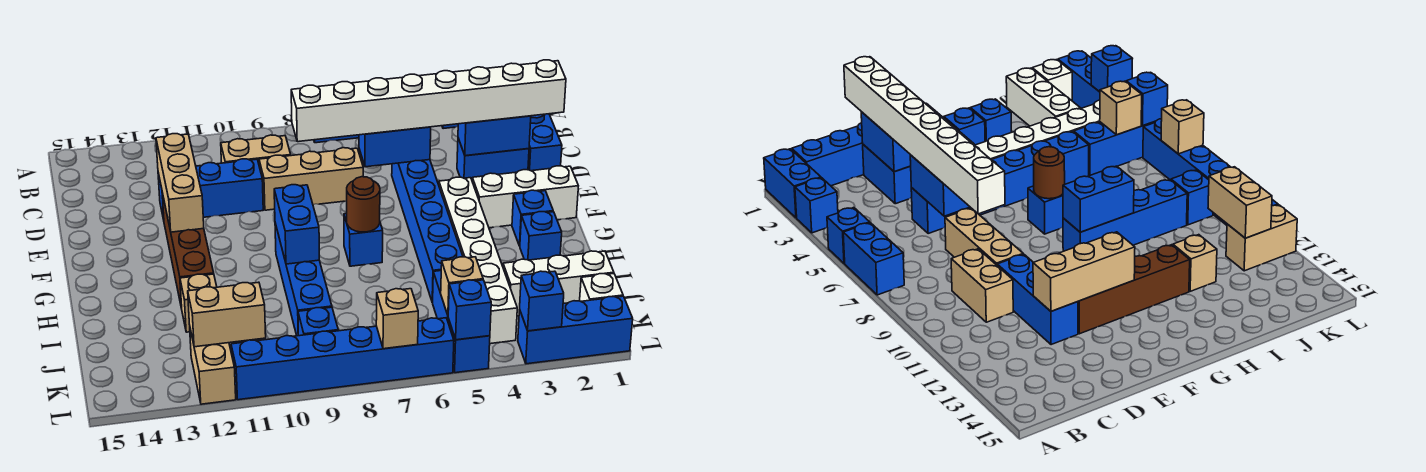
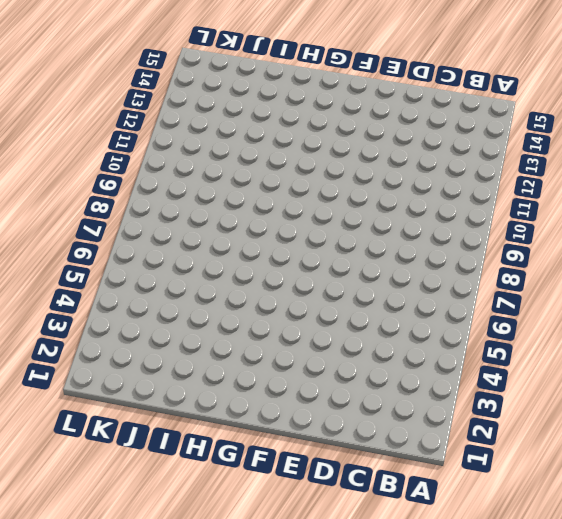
none -> blue 1x2 brick [764,149,821,218]
none -> blue 1x1 brick [795,178,838,233]
none -> blue 1x1 brick [827,208,870,264]
none -> blue 1x2 brick [843,223,904,295]

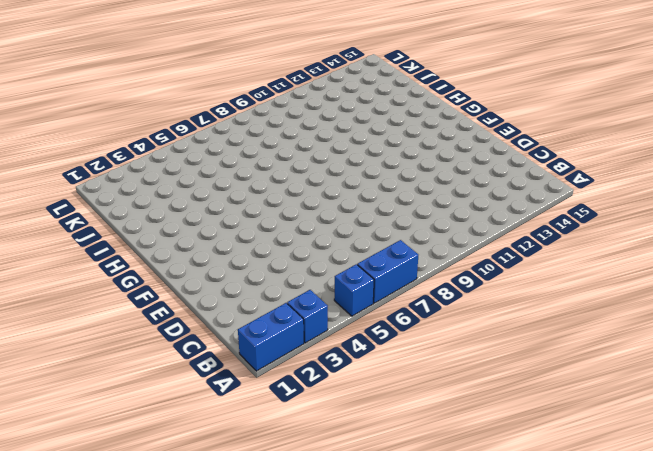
none -> blue 1x3 brick [528,114,562,171]
none -> tan 1x2 brick [221,135,291,163]
none -> blue 1x2 brick [457,138,529,179]
none -> blue 1x6 brick [392,160,463,302]

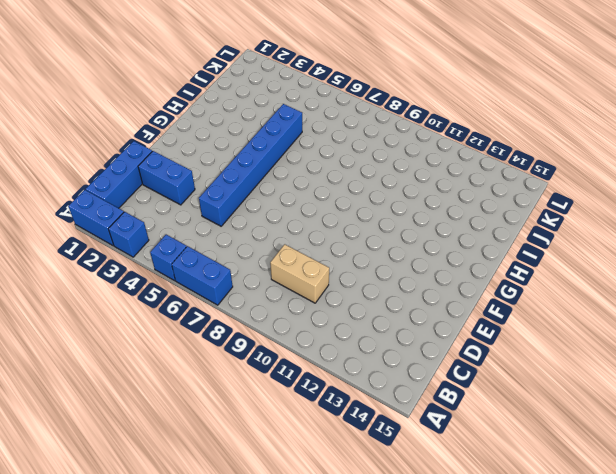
none -> tan 1x3 brick [259,148,363,210]
none -> blue 1x3 brick [158,159,263,220]
none -> brown 1x4 brick [162,193,214,309]
none -> white 1x3 brick [472,166,578,228]

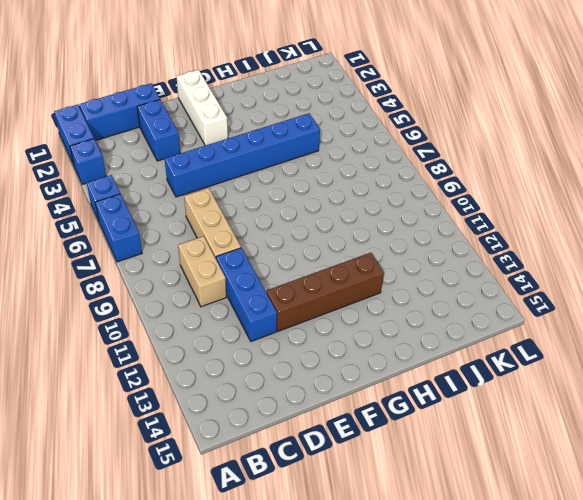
none -> white 1x6 brick [439,177,517,344]
none -> blue 1x1 brick [512,190,553,246]
none -> blue 1x1 brick [344,213,383,266]
none -> blue 1x4 brick [275,223,332,336]

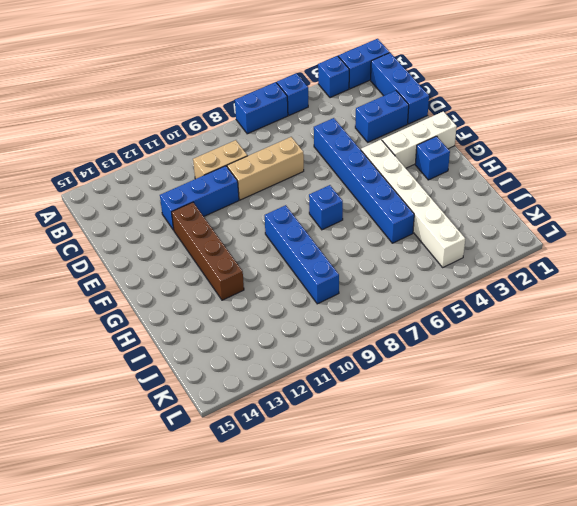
none -> blue 1x1 brick [520,212,562,260]
none -> tan 1x1 brick [180,274,217,332]
none -> white 1x3 brick [503,251,614,316]
none -> blue 1x3 brick [432,271,490,373]

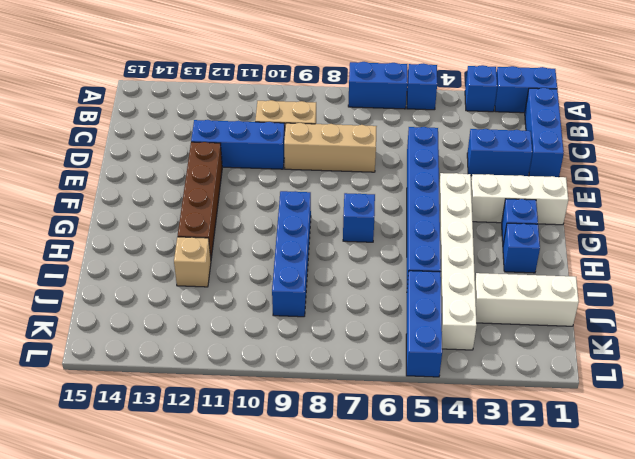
none -> white 1x1 brick [580,274,623,301]
none -> blue 1x1 brick [298,307,338,336]
none -> tan 1x2 brick [190,329,236,404]
none -> blue 1x3 brick [518,296,633,364]

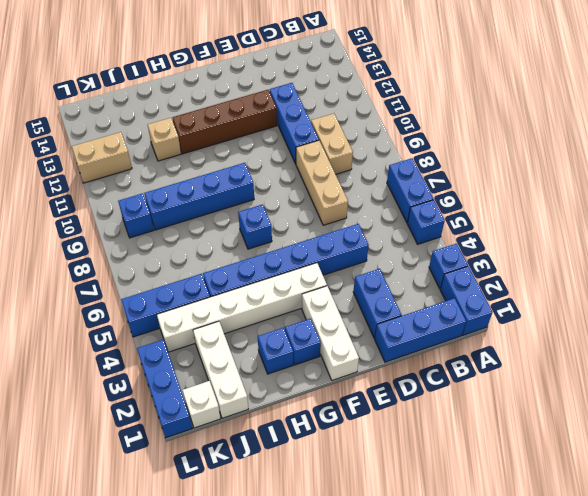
none -> blue 1x6 brick [231,318,454,400]
none -> blue 1x2 brick [458,116,531,156]
none -> blue 1x2 brick [359,127,431,167]
none -> tan 1x3 brick [156,134,204,232]

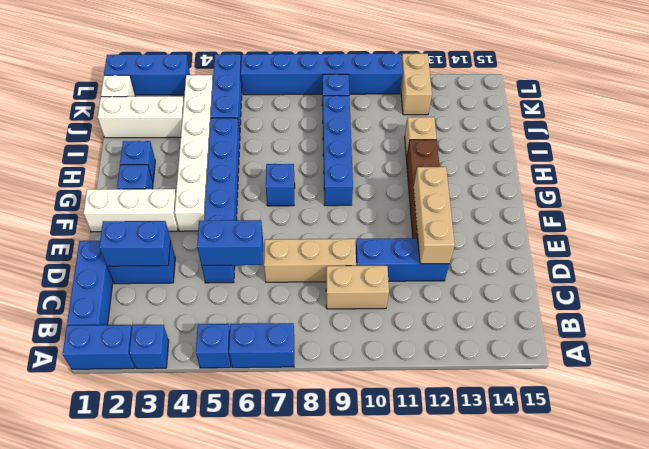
none -> brown 1x1 round brick [347,177,380,232]
none -> blue 1x2 brick [274,185,319,264]
none -> tan 1x1 brick [441,257,483,315]
none -> tan 1x2 brick [188,282,266,347]

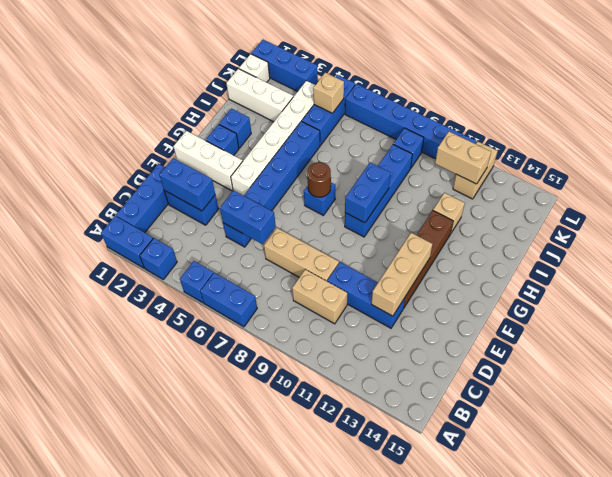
none -> blue 1x1 brick [520,271,564,331]
none -> blue 1x1 brick [448,280,491,340]
none -> tan 1x1 brick [376,289,418,349]
none -> white 1x8 brick [291,60,566,142]

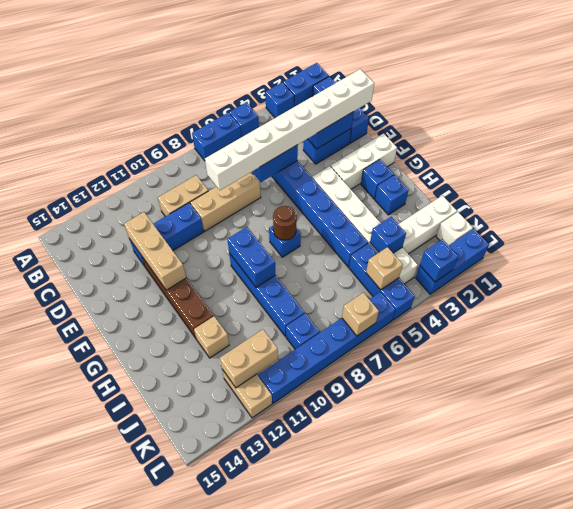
blue 1x1 brick [370,217,406,253] -> blue 1x1 brick moved to [448,280,491,340]

